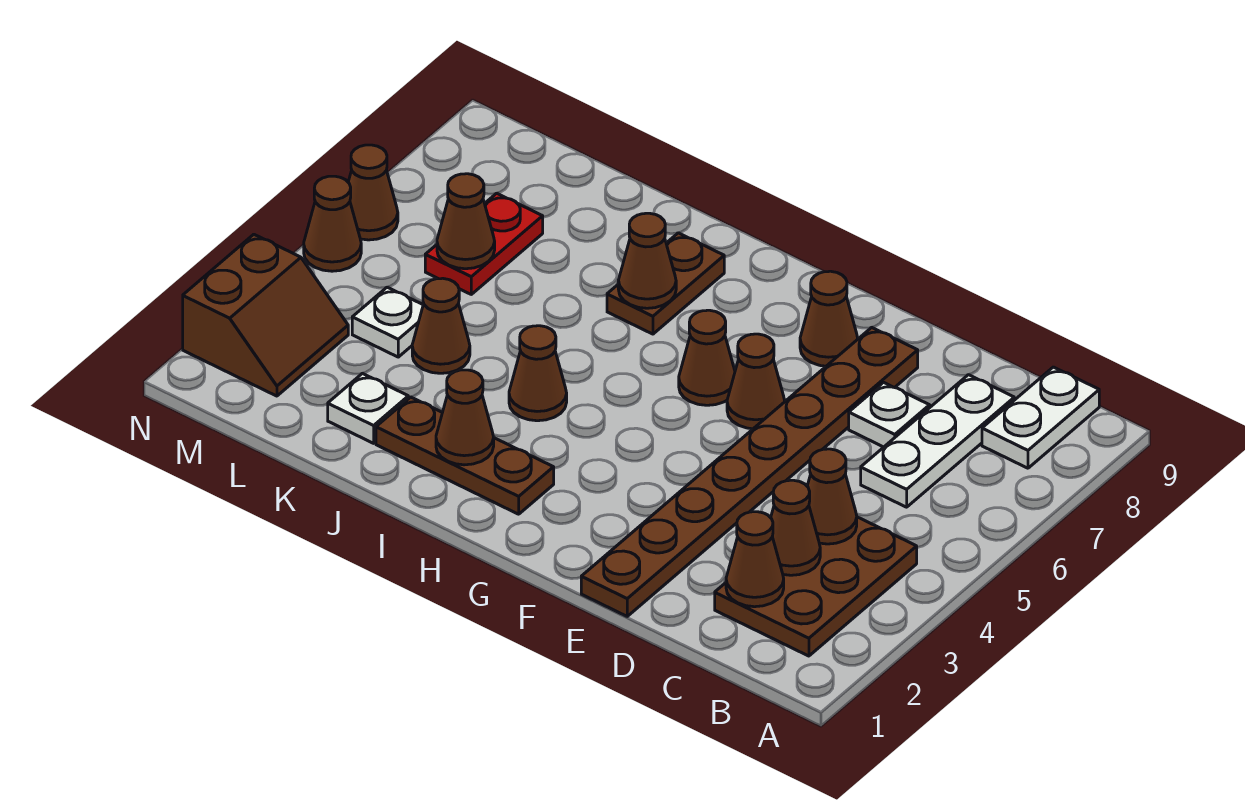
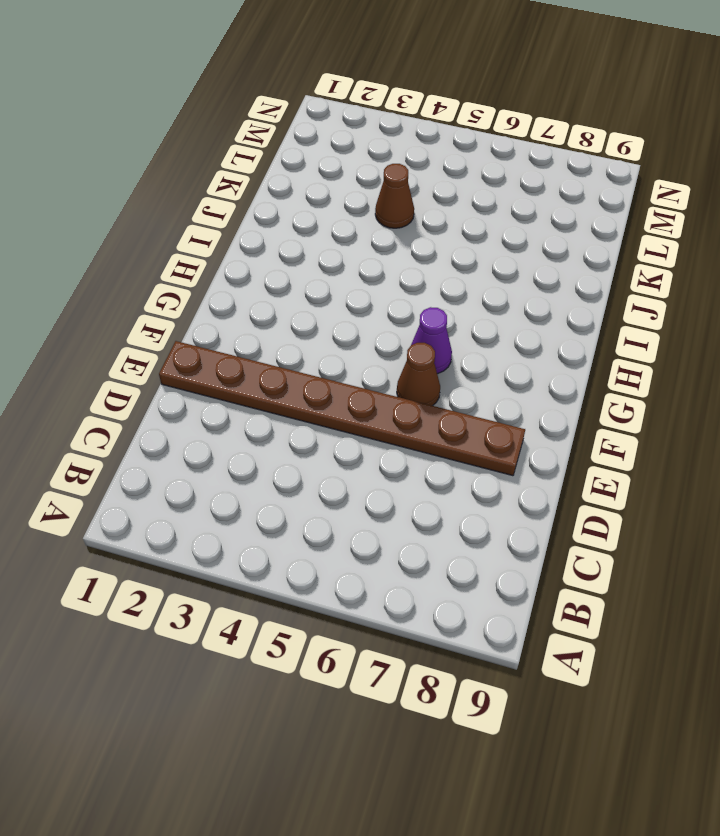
purple 1x1 cone [411,307,452,374] -> brown 1x1 cone [679,310,735,405]
none -> brown 2x3 plate [715,517,917,656]
none -> white 1x2 plate [982,367,1099,468]
none -> white 1x3 plate [861,375,1014,507]

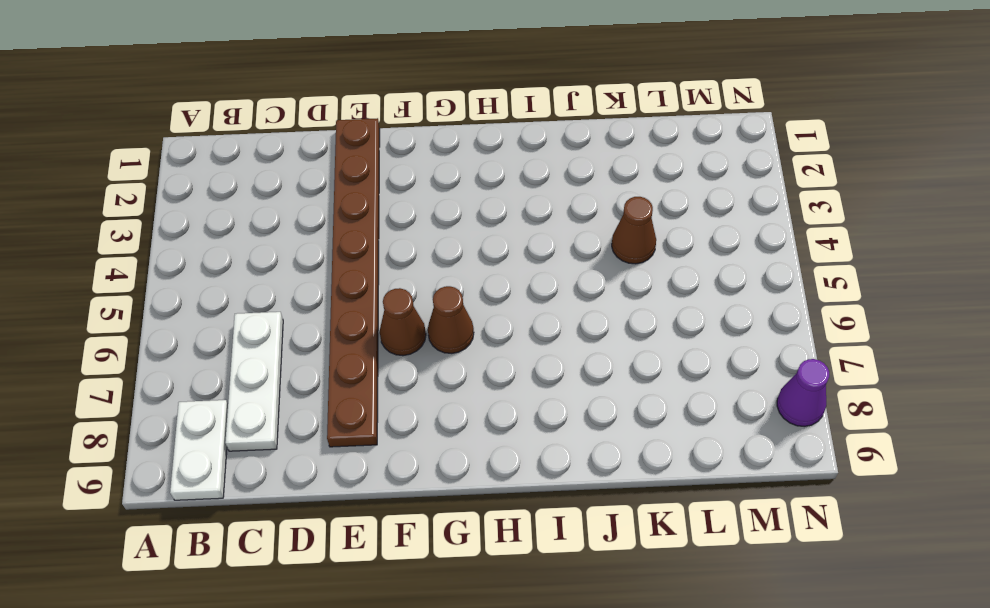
purple 1x1 cone [777,359,829,427] -> none
none -> brown 2x3 plate [715,517,917,656]
none -> white 1x1 plate [849,382,930,447]
none -> brown 1x1 cone [800,271,858,366]

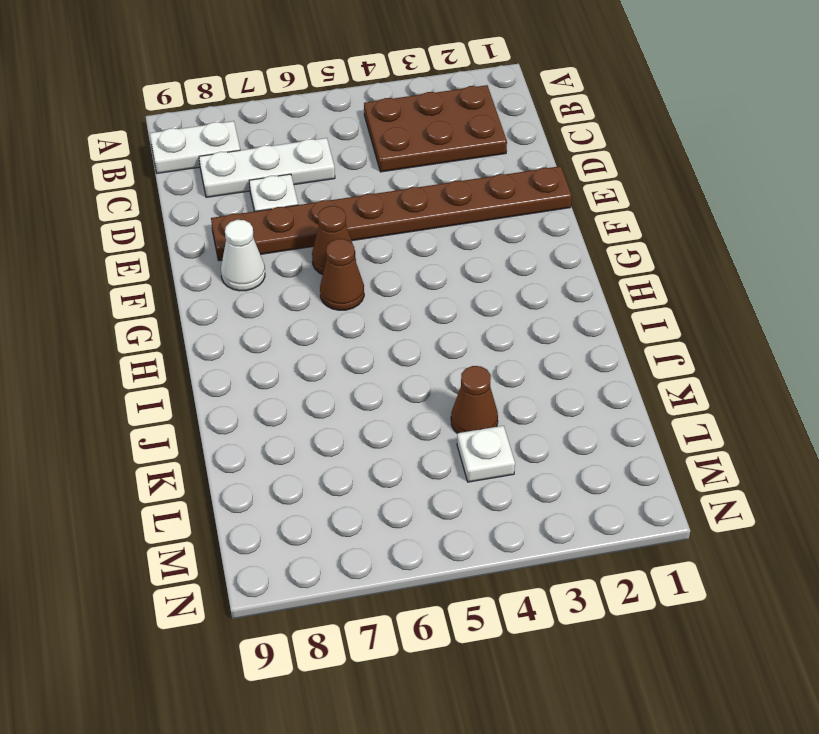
white 1x1 cone [221,220,265,291] -> brown 1x1 cone [800,271,858,366]
none -> brown 1x3 plate [376,397,554,514]
none -> brown 1x1 cone [509,326,567,421]
none -> brown 1x2 plate [607,233,724,334]

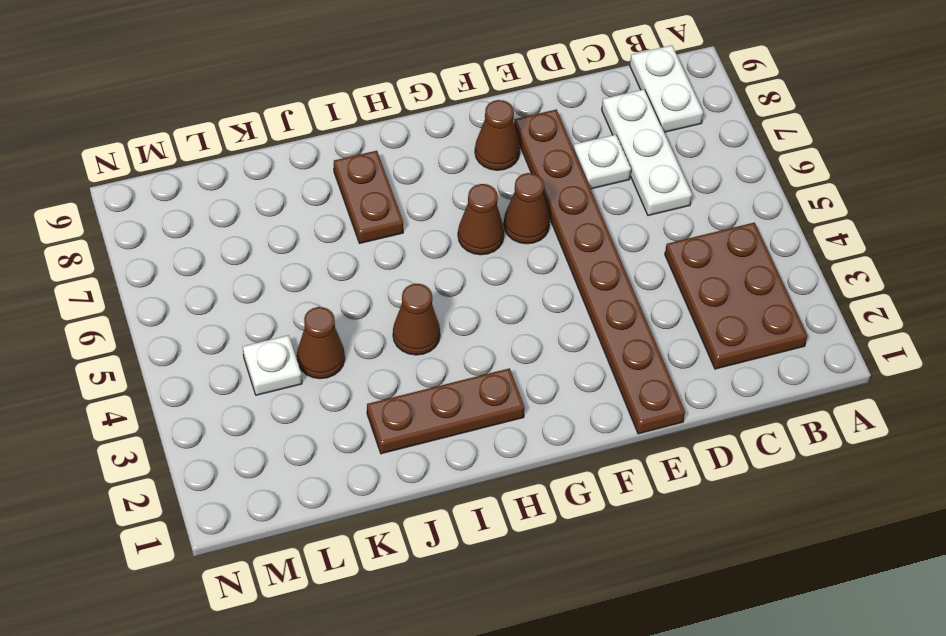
none -> white 1x1 plate [328,373,408,443]
none -> red 1x2 plate [425,193,543,294]
none -> brown 2x2 slope [183,234,348,396]

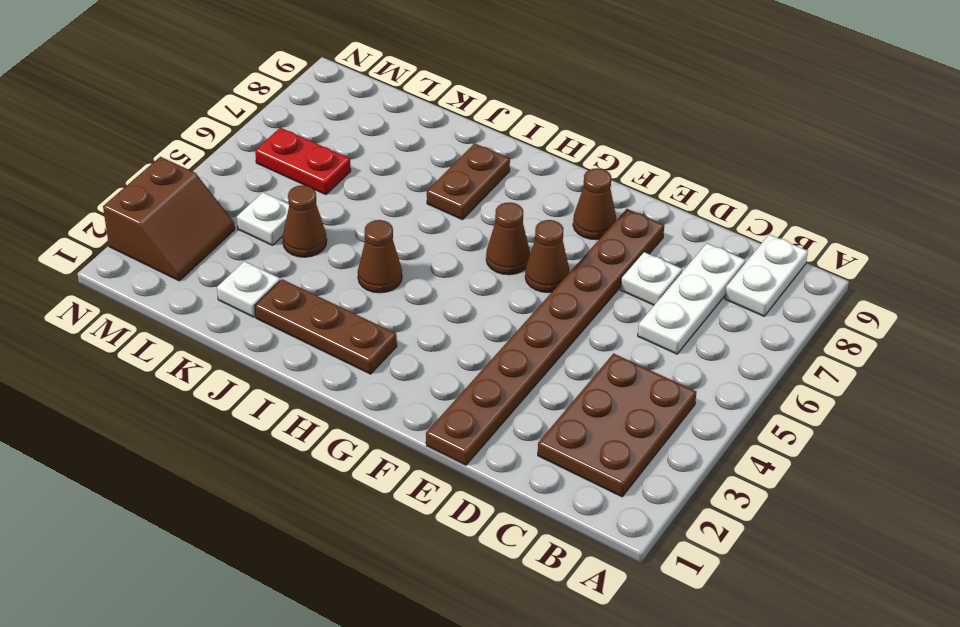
red 1x2 plate [255,128,351,195] -> red 1x2 plate turned to [425,193,543,294]
none -> brown 1x1 cone [304,176,361,271]
none -> brown 1x1 cone [348,145,398,240]
none -> brown 1x1 cone [726,512,784,607]

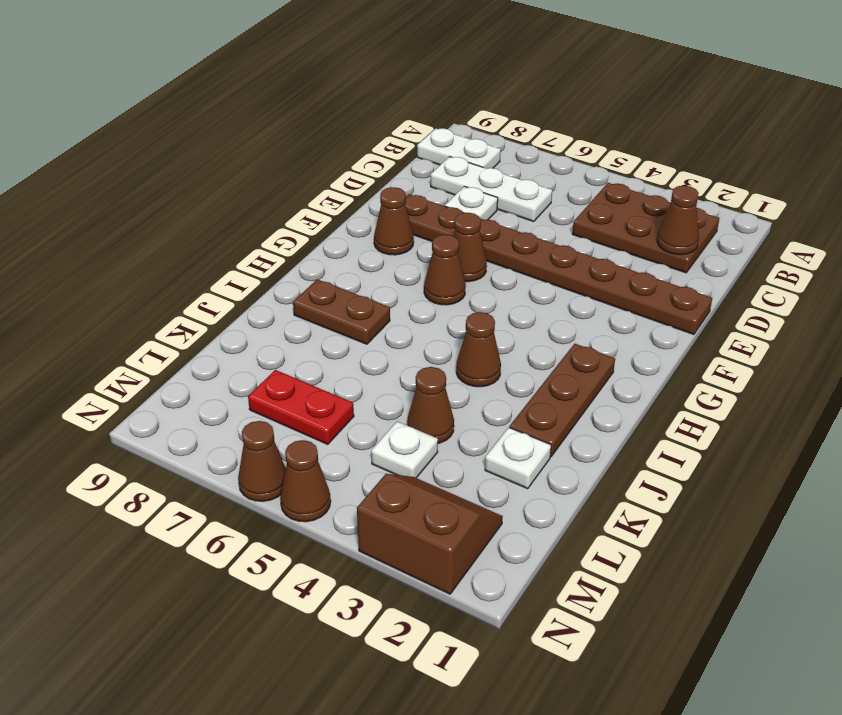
none -> brown 1x1 cone [771,480,820,575]
none -> brown 1x1 cone [807,449,857,544]
none -> brown 1x1 cone [436,370,494,465]

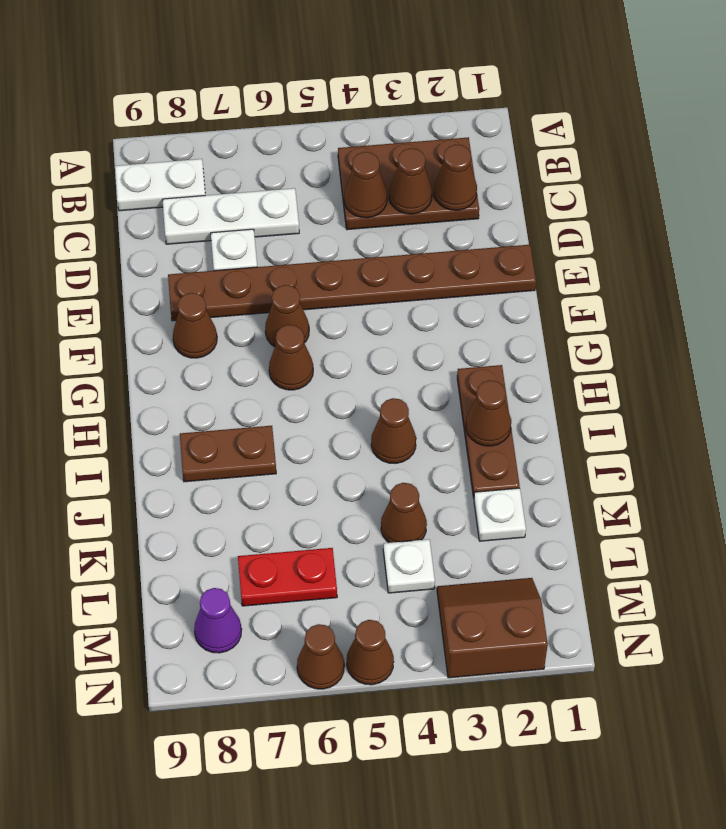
purple 1x1 cone [194,588,242,653] -> none
none -> brown 1x1 cone [618,213,676,308]
none -> brown 1x1 cone [437,174,495,269]

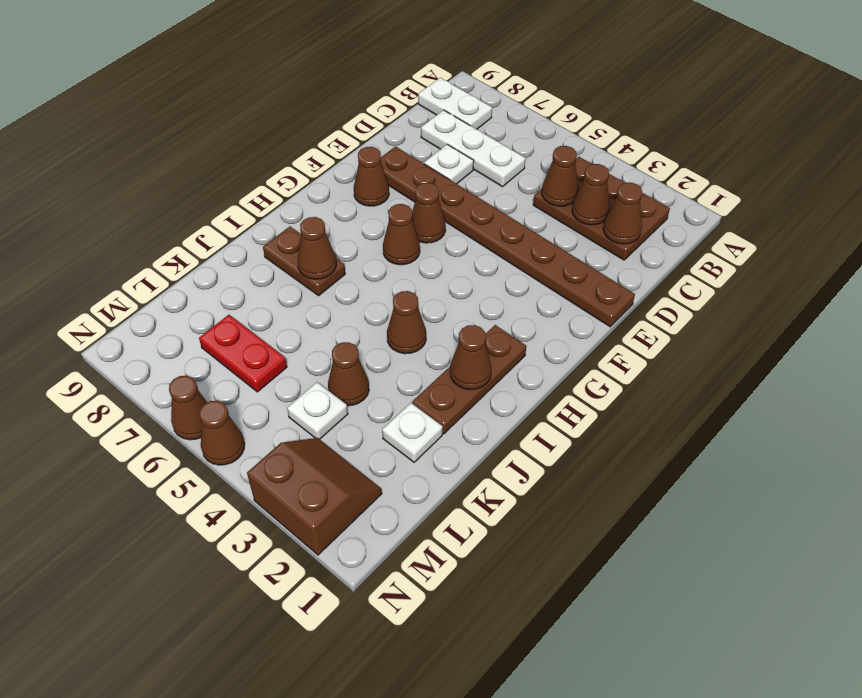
none -> brown 1x1 cone [437,174,495,269]

